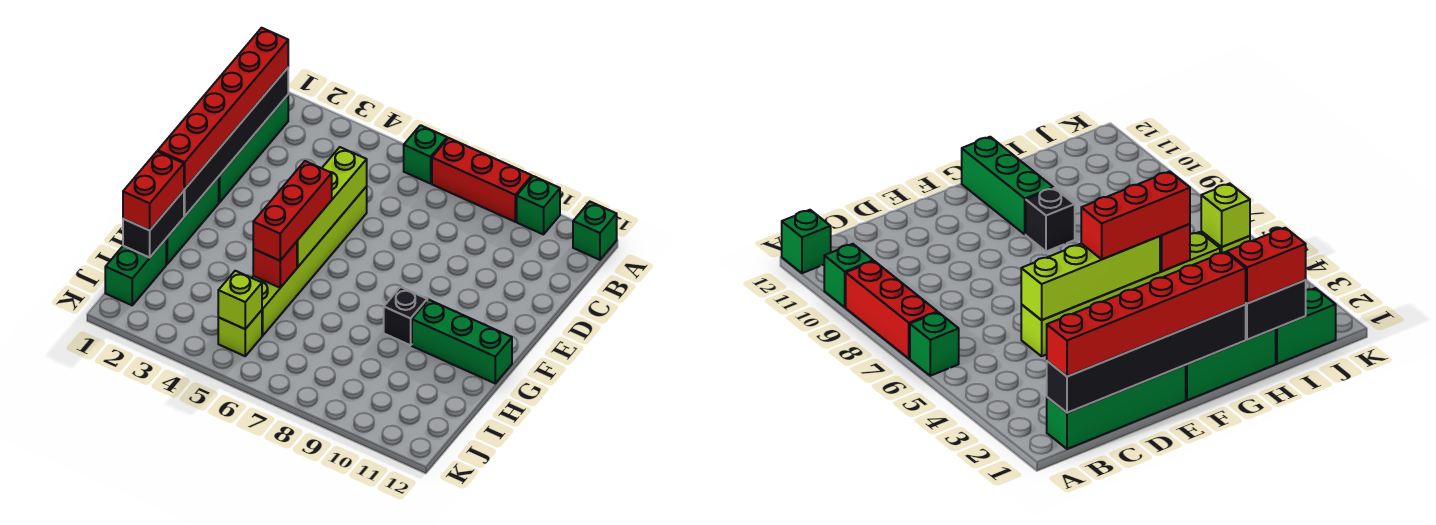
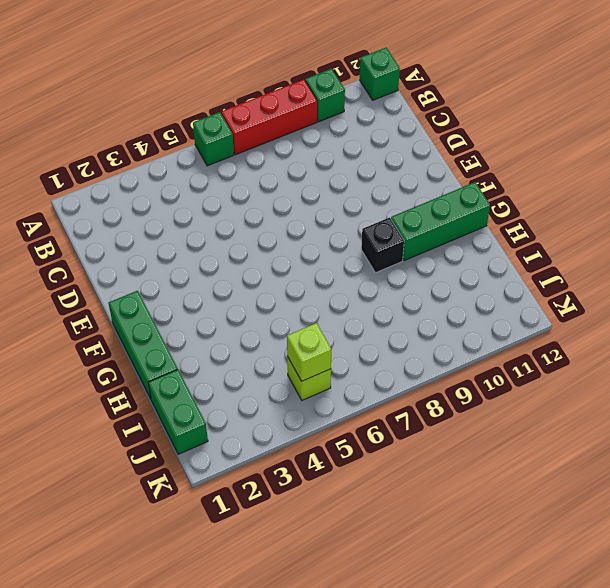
none -> green 1x4 brick [219,95,288,202]
none -> lime 1x6 brick [252,187,367,336]
none -> black 1x6 brick [184,68,288,216]

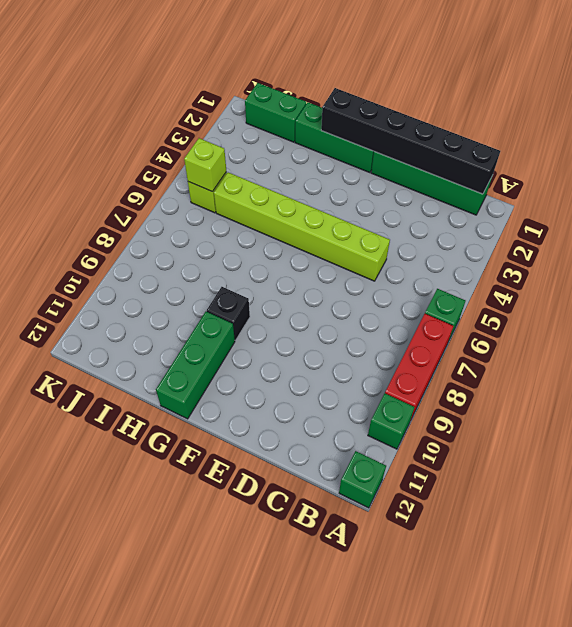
none -> lime 1x4 brick [297,147,367,267]
none -> black 1x2 brick [123,191,184,257]
none -> red 1x1 brick [253,242,297,288]

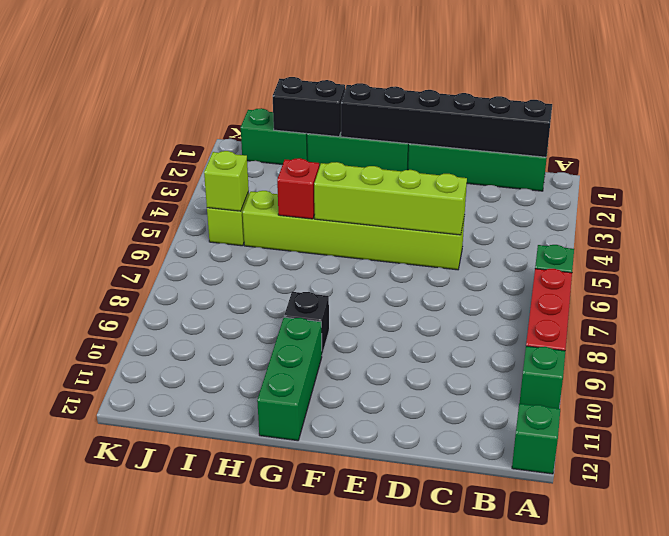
none -> red 1x6 brick [158,28,288,189]
none -> red 1x3 brick [253,161,332,261]
none -> red 1x2 brick [123,151,184,230]

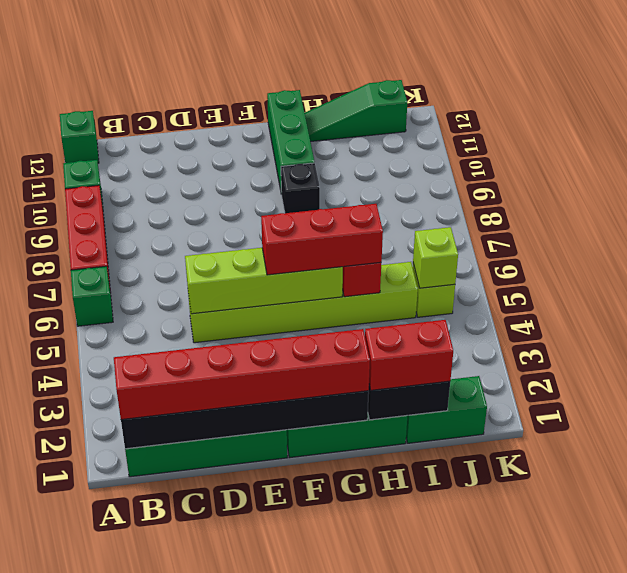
green 1x3 slope [305,80,407,142] -> none

